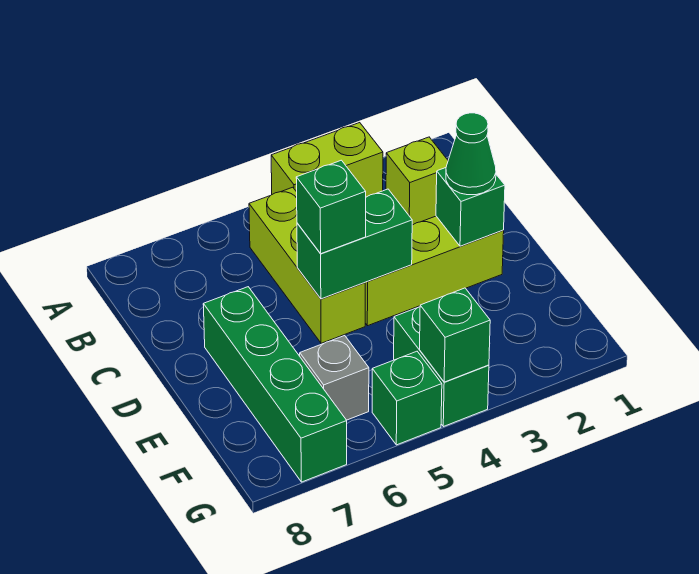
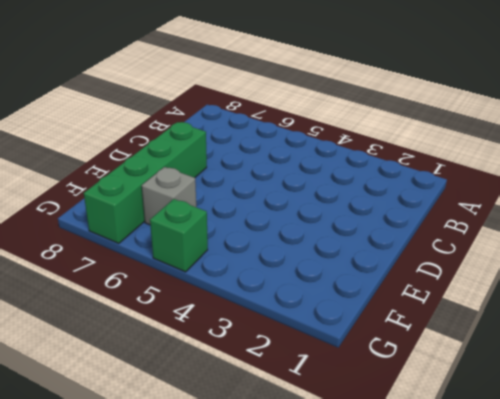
none -> lime 1x2 brick [271,123,383,197]
none -> lime 1x1 brick [386,137,448,225]
none -> lime 1x3 brick [249,187,365,343]

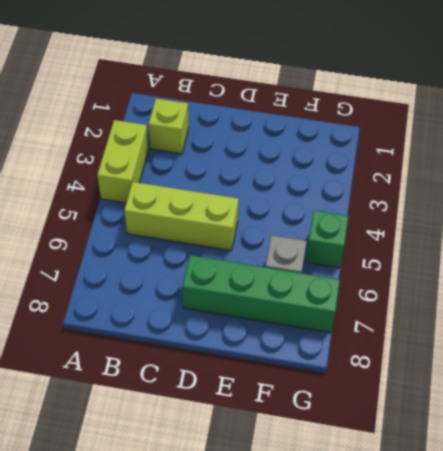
none -> lime 1x3 brick [365,216,504,326]
none -> green 1x2 brick [394,307,489,427]
none -> green 1x1 brick [436,168,505,246]

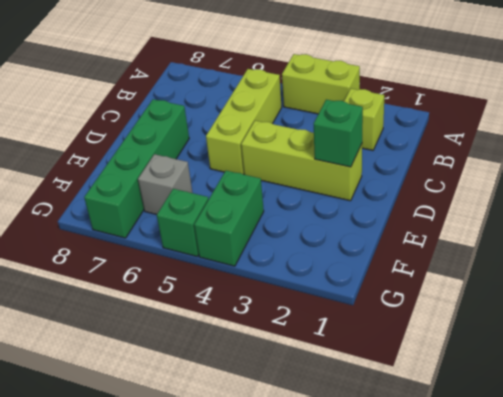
none -> green 1x2 brick [297,189,412,299]
none -> green 1x1 brick [420,288,490,382]
none -> green 1x1 cone [446,113,496,195]

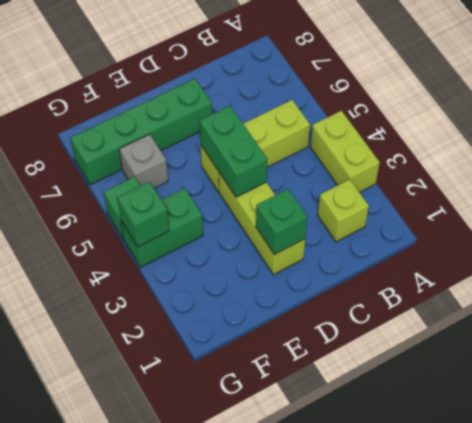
none -> green 1x1 cone [446,113,496,195]
none -> green 1x1 brick [296,160,366,254]

